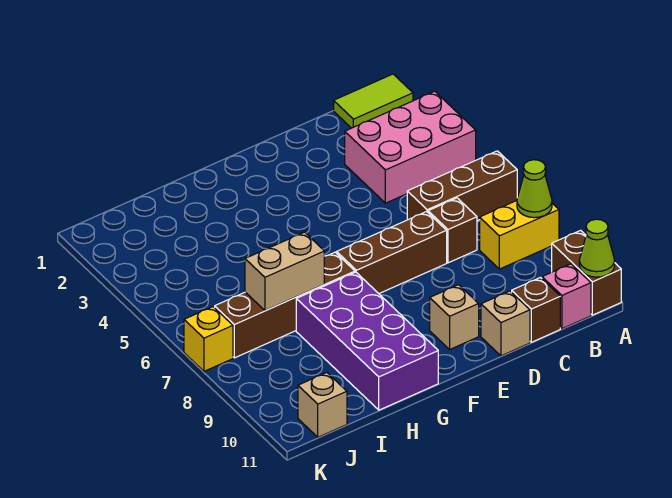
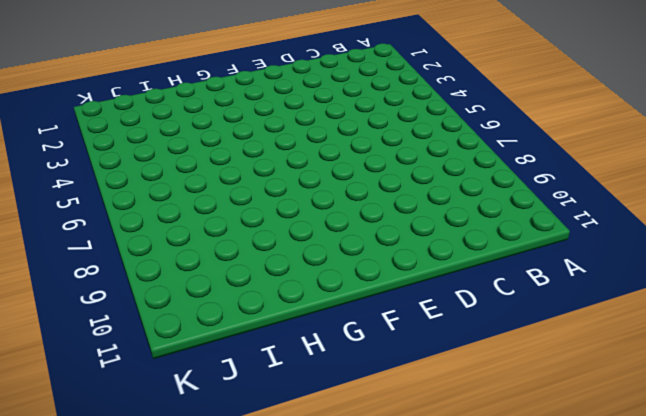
none -> lime 1x2 tile [334,74,413,128]
none -> pink 2x3 brick [345,91,476,203]
none -> brown 1x3 brick [407,151,517,221]

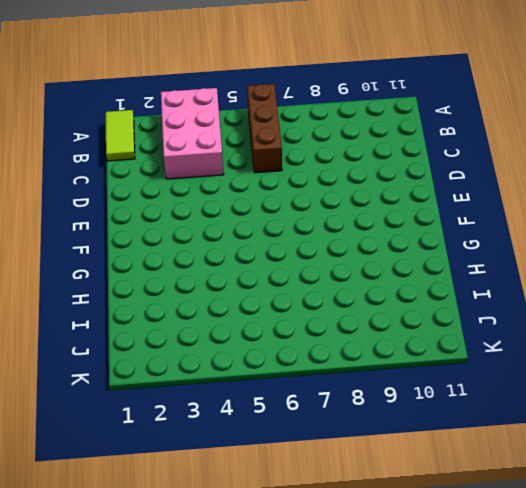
none -> yellow 1x2 brick [480,201,559,269]
none -> brown 1x2 brick [552,230,621,315]
none -> pink 1x1 brick [542,264,591,329]

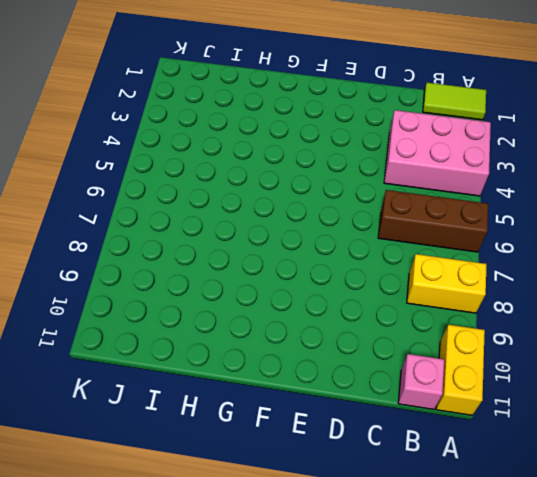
yellow 1x2 brick [436,325,485,415] -> brown 1x2 brick [552,230,621,315]
none -> brown 1x1 brick [428,198,477,263]
none -> brown 1x1 brick [512,278,560,342]
none -> brown 1x3 brick [337,212,447,293]

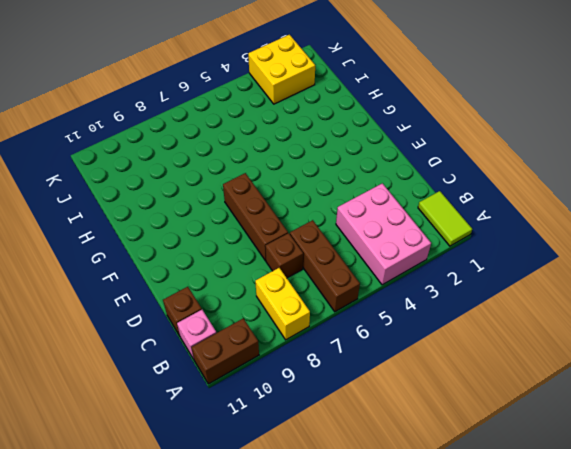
yellow 2x2 brick [248,35,315,104] -> none
none -> tan 1x1 brick [481,291,530,356]
none -> tan 1x1 brick [430,285,479,349]
none -> brown 1x4 brick [215,252,355,358]

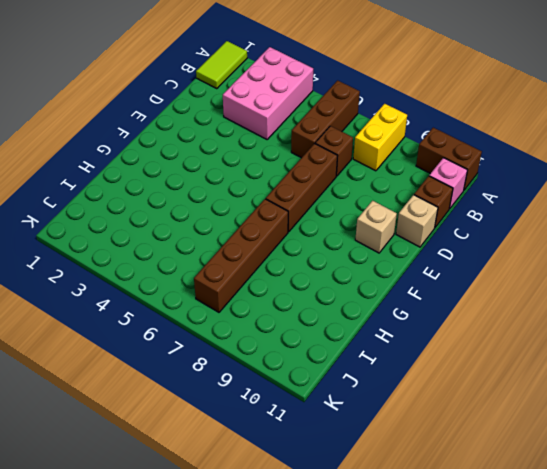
none -> purple 2x4 brick [296,272,438,410]
none -> tan 1x1 brick [298,373,347,437]
none -> yellow 1x1 brick [184,307,233,371]

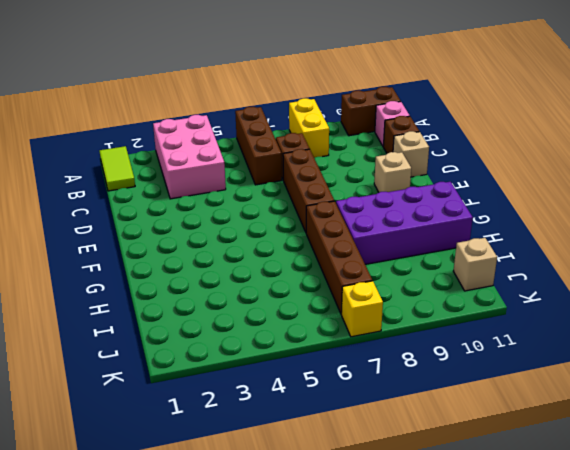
none -> lime 1x1 cone [517,160,552,218]
none -> lime 1x1 cone [579,219,615,277]
none -> tan 1x2 brick [245,232,324,311]

